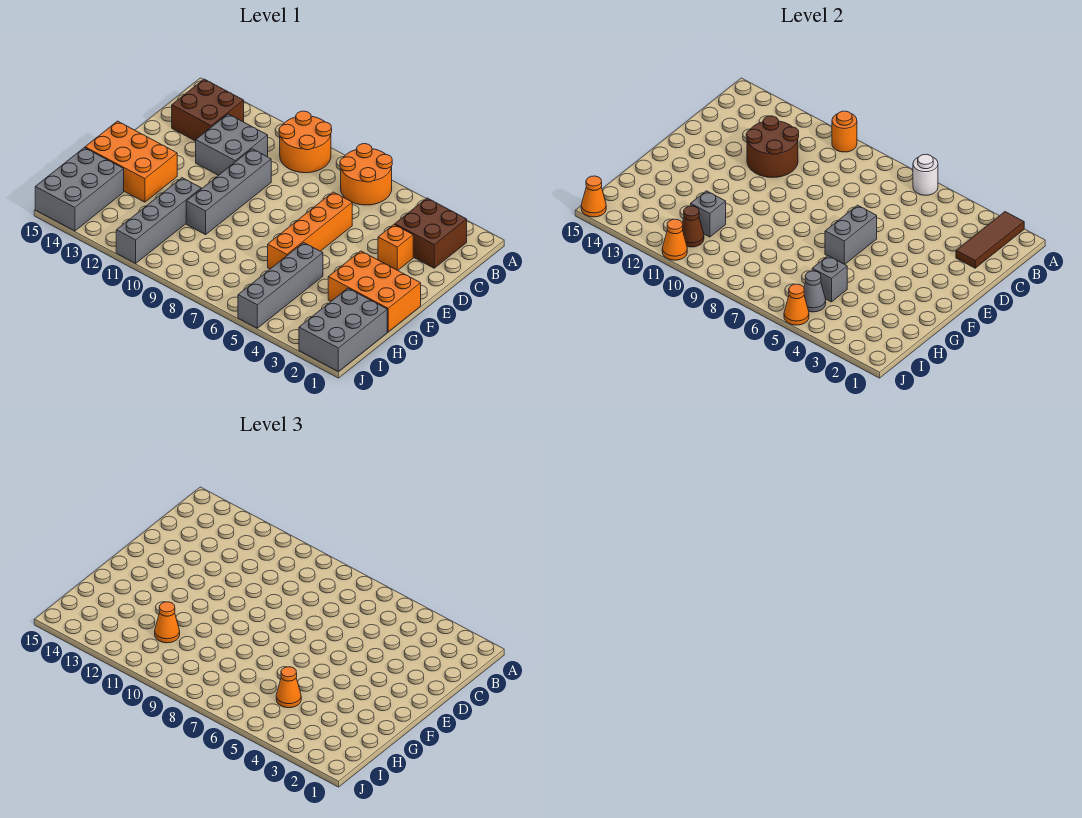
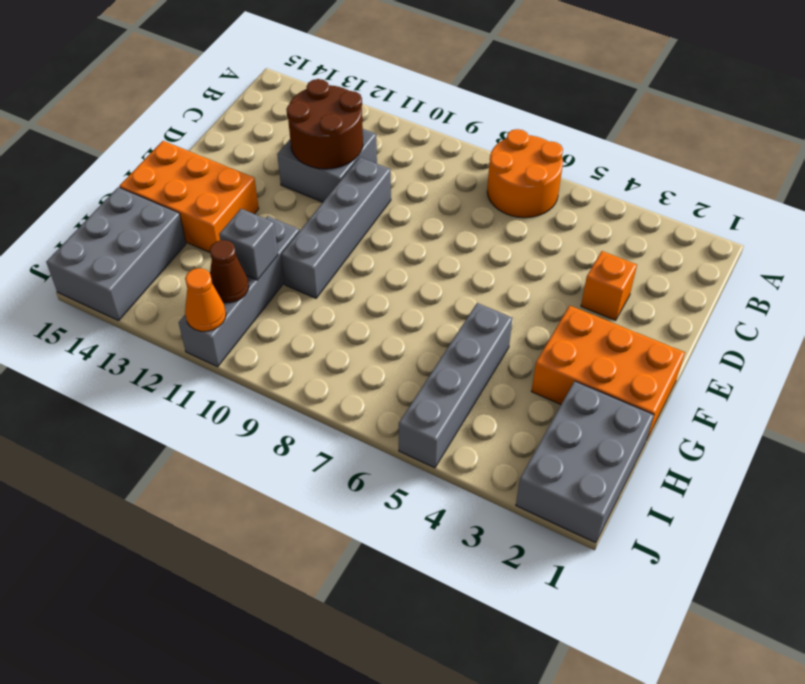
none -> orange 2x2 round brick [279,111,332,173]
none -> brown 2x2 brick [395,198,467,268]
none -> brown 2x2 brick [172,79,244,141]

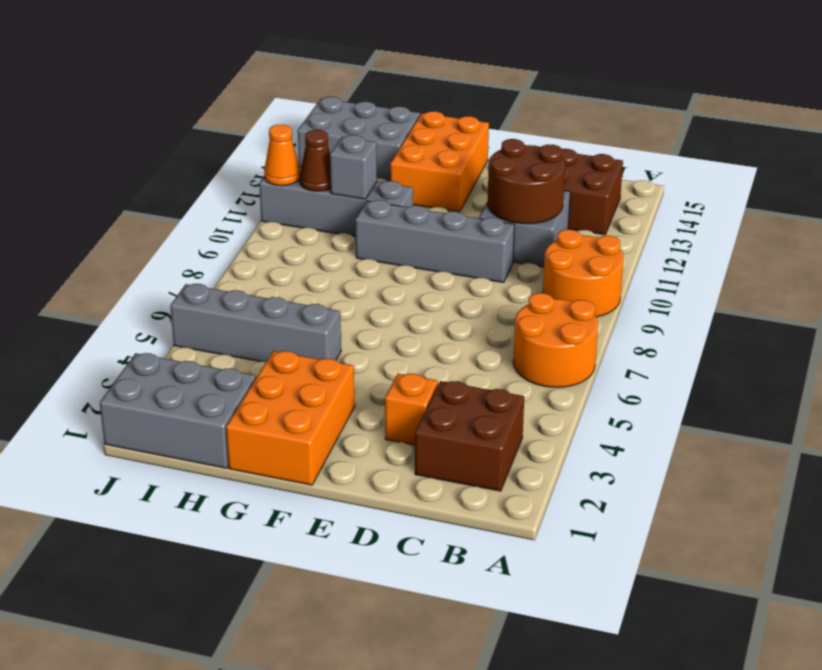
none -> orange 1x4 brick [268,192,352,269]
none -> brown 1x3 tile [956,212,1024,268]
none -> white 1x1 round brick [913,154,938,195]

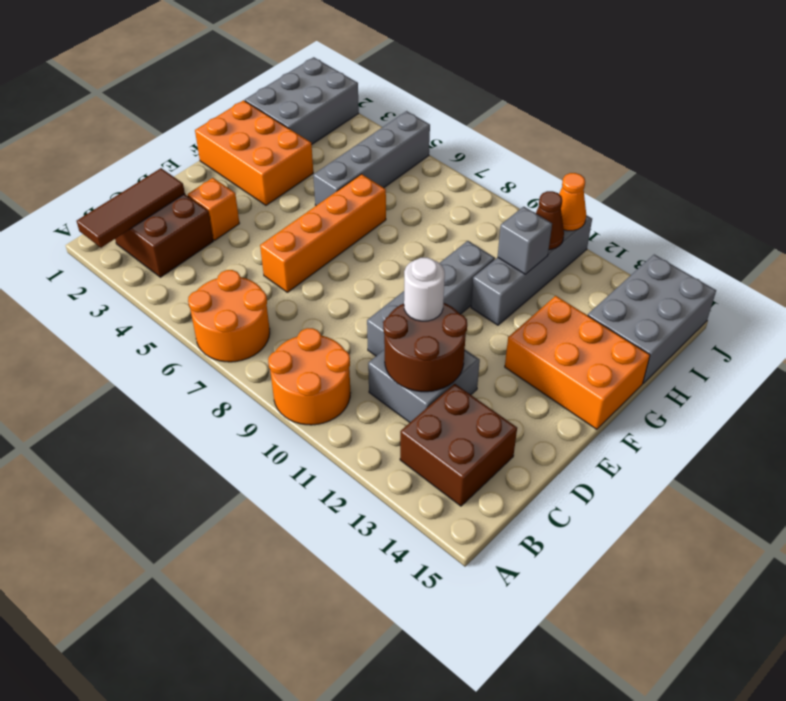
white 1x1 round brick [404,258,445,321] -> white 1x1 round brick moved to [913,154,938,195]
none -> orange 1x1 round brick [832,111,857,152]
none -> grey 1x2 brick [825,205,877,264]
none -> grey 1x1 brick [812,256,847,302]

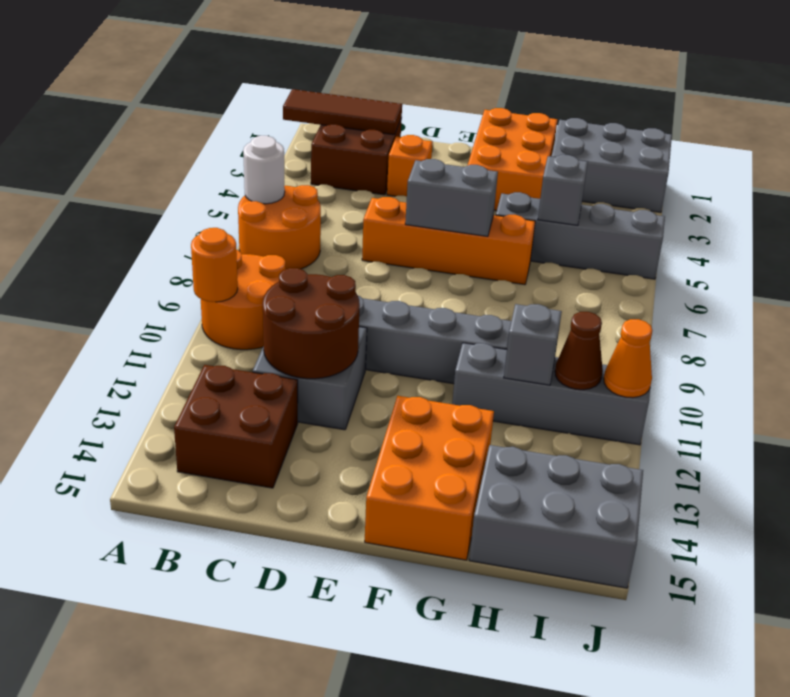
none -> grey 1x1 cone [804,271,826,312]
none -> orange 1x1 cone [784,284,809,325]
none -> orange 1x1 cone [581,176,606,217]

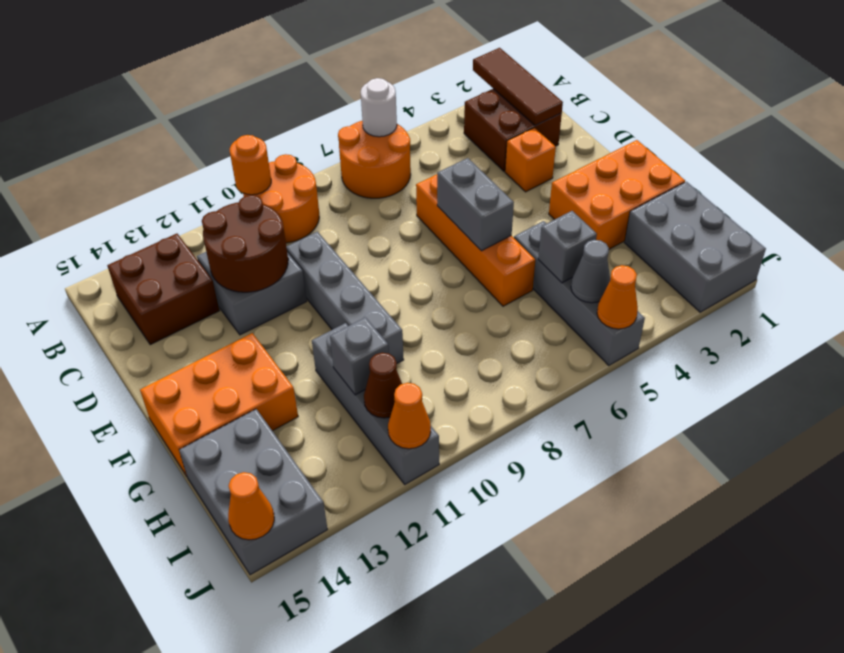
none -> orange 1x1 cone [276,667,301,708]
none -> orange 1x1 cone [155,602,180,643]

